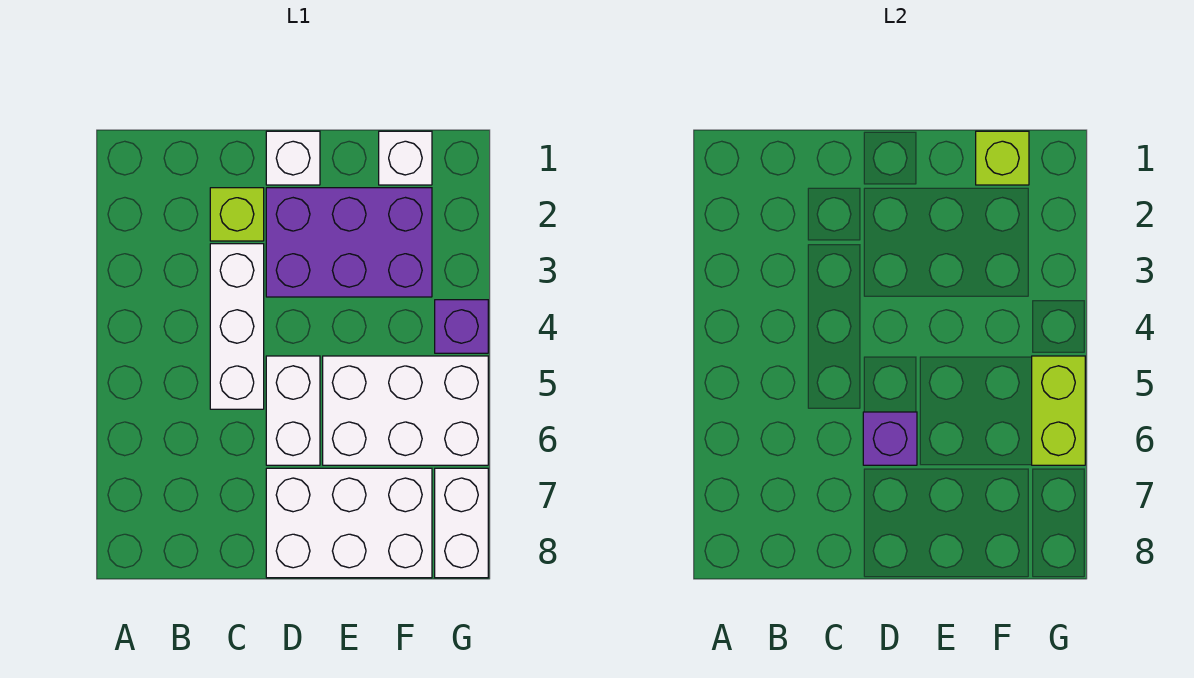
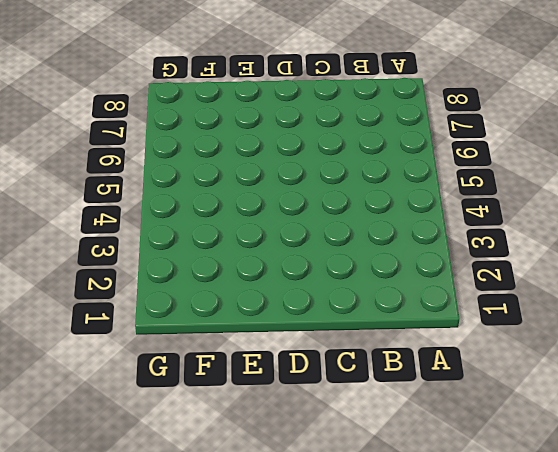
none -> lime 1x1 brick [210,188,264,241]
none -> white 1x3 brick [210,244,264,409]
none -> white 1x1 brick [266,131,320,185]

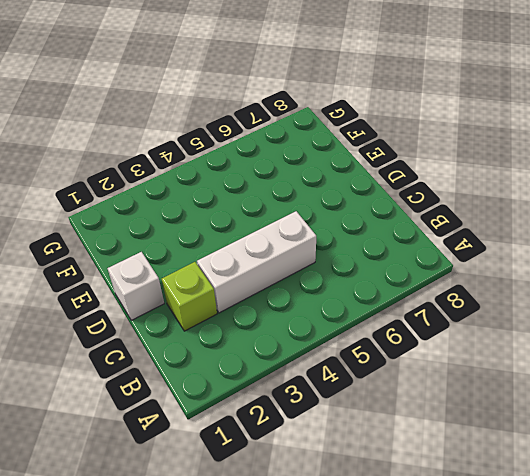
none -> purple 2x3 brick [266,188,432,297]
none -> white 1x2 brick [266,356,320,465]
none -> white 2x3 brick [266,468,432,578]

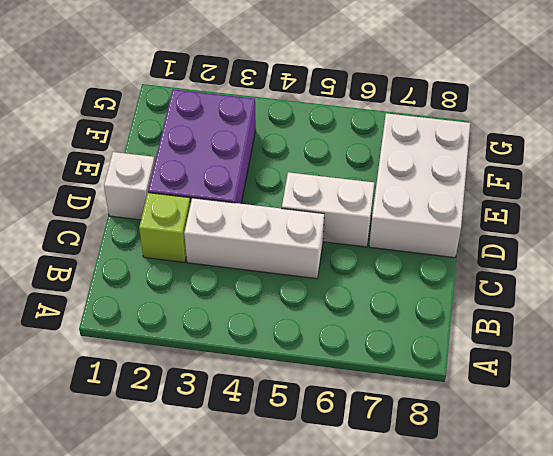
none -> white 2x3 brick [323,356,488,465]
none -> white 1x1 brick [379,131,432,185]
none -> purple 1x1 brick [435,300,488,353]

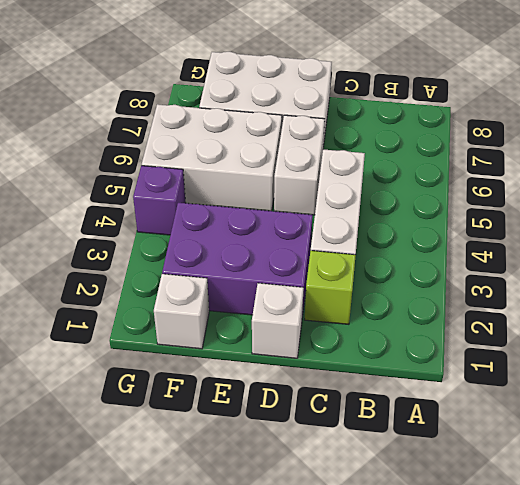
none -> white 1x2 brick [435,468,488,578]
none -> purple 1x1 brick [863,412,917,465]
none -> lime 1x1 brick [976,131,1029,185]

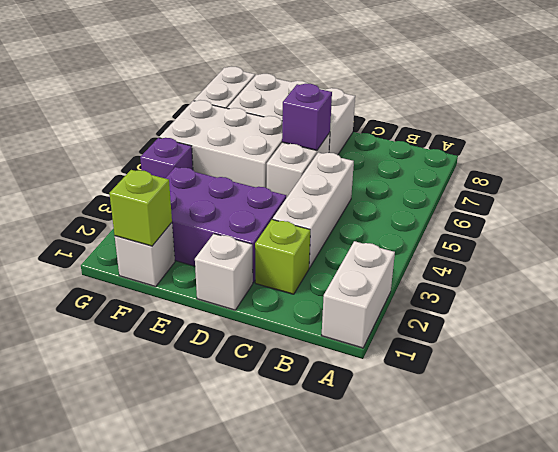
white 1x2 brick [322,241,395,348] -> none
none -> lime 1x2 brick [1032,356,1085,465]

